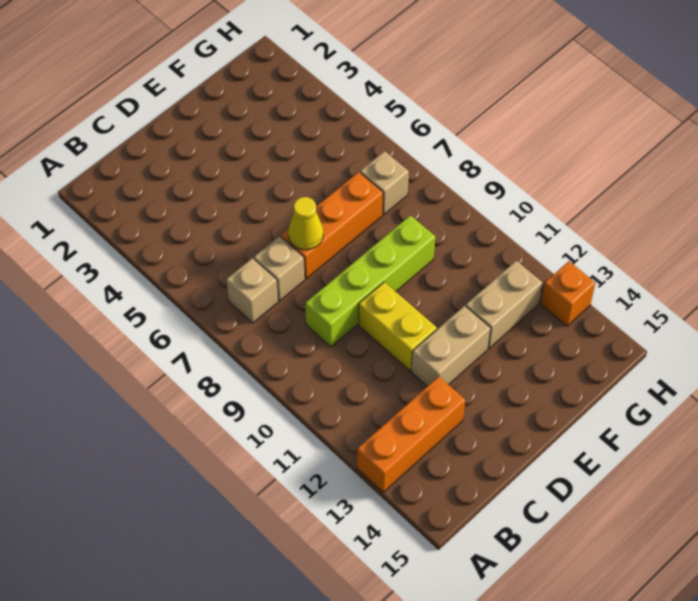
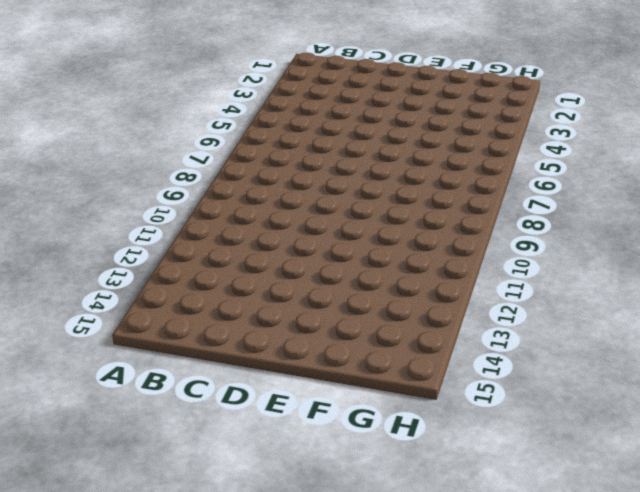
none -> orange 1x3 brick [357,377,465,492]
none -> tan 1x1 brick [226,258,278,323]

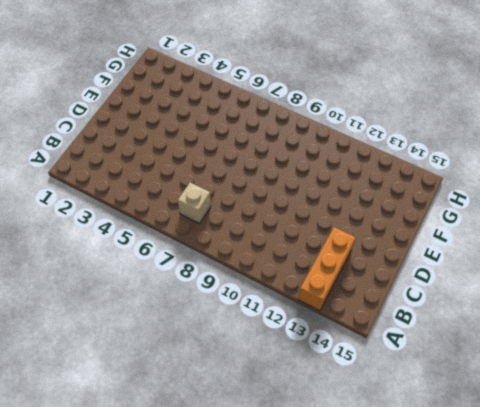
none -> tan 1x1 brick [254,236,305,301]
none -> lime 1x4 brick [305,215,435,347]

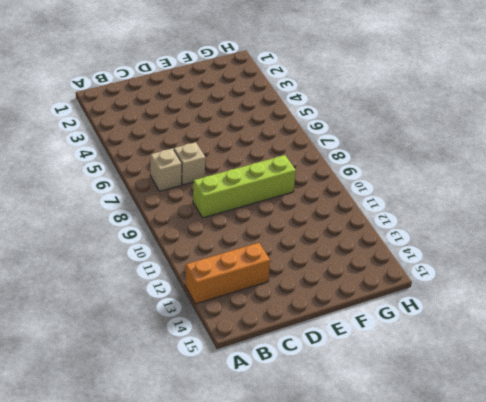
none -> orange 1x3 brick [281,172,383,279]
none -> yellow 1x2 brick [359,282,437,371]

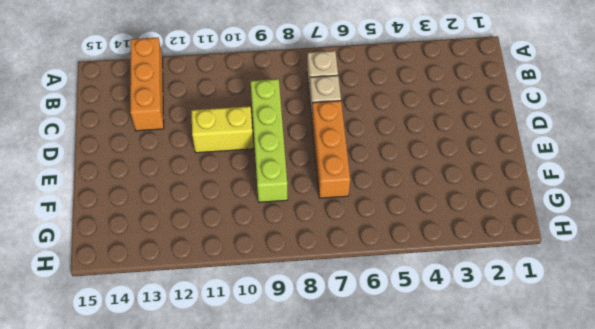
none -> tan 1x2 brick [411,306,491,386]
none -> tan 1x2 brick [466,261,542,348]

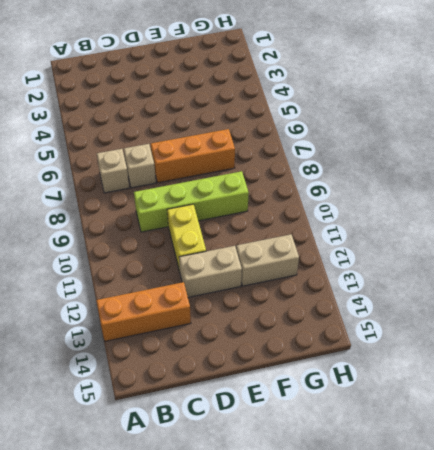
none -> tan 1x1 brick [360,151,409,214]
none -> orange 1x1 brick [541,261,595,326]

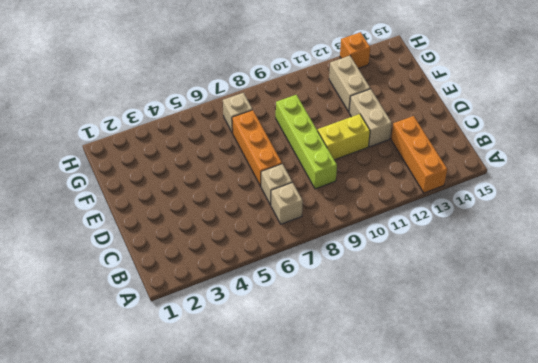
none -> yellow 1x1 cone [288,197,323,250]

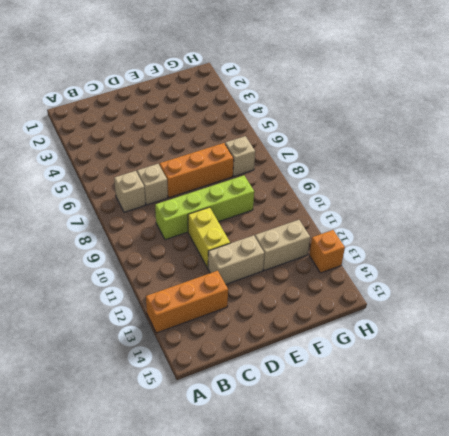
none -> yellow 1x1 cone [288,197,323,250]

